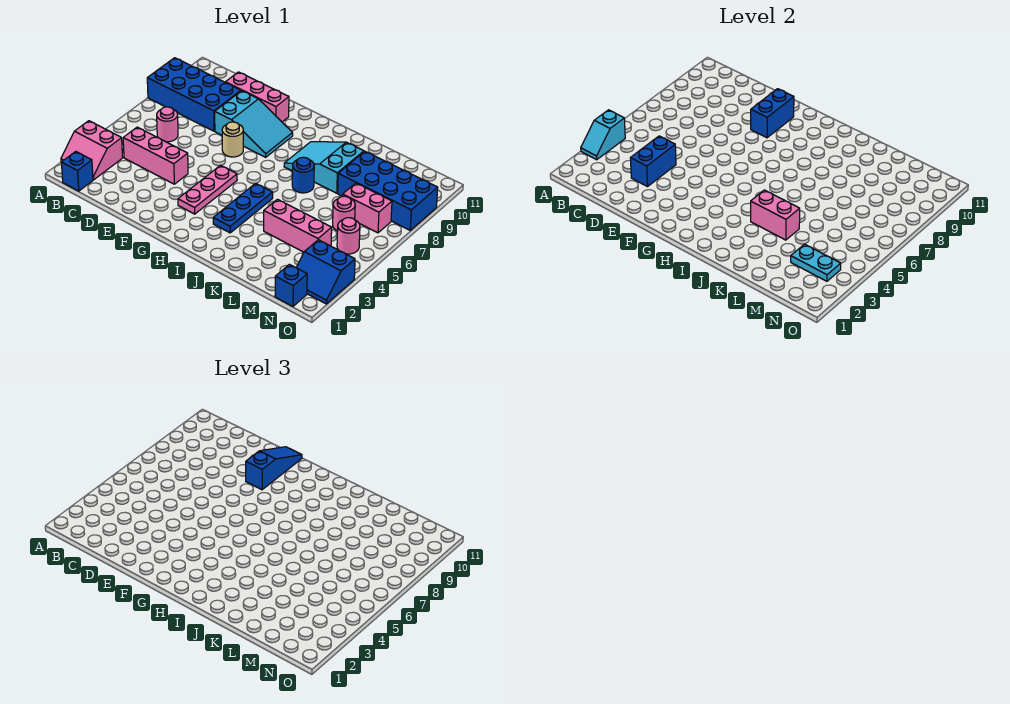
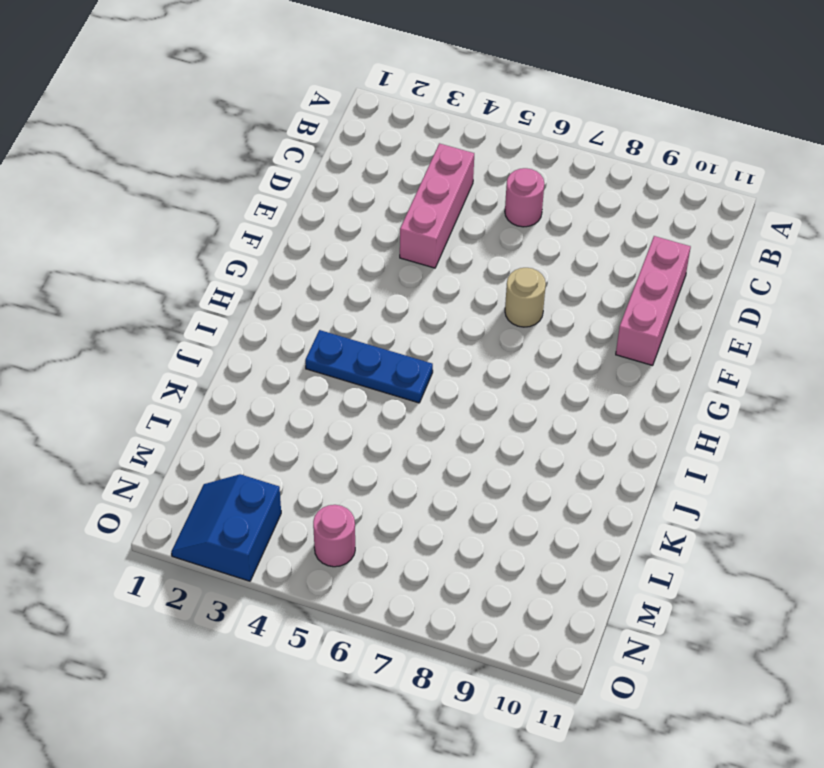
none -> pink 2x2 slope [61,121,123,180]
none -> blue 2x4 brick [147,58,241,131]
none -> blue 1x1 brick [61,152,93,191]

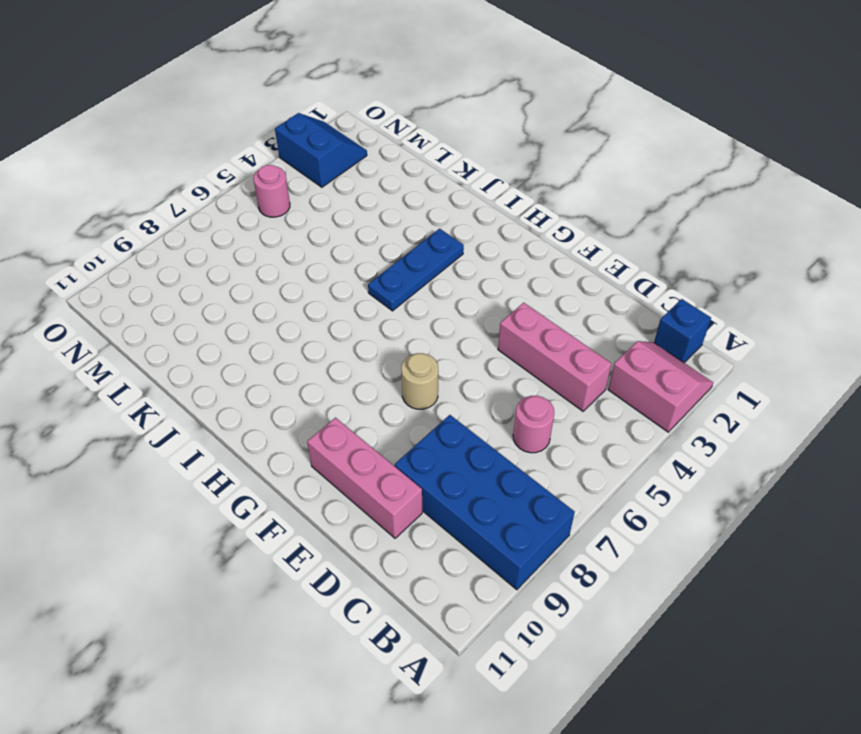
none -> cyan 2x3 slope [215,91,293,157]
none -> pink 1x3 plate [178,165,237,214]
none -> cyan 2x3 slope [284,142,364,193]

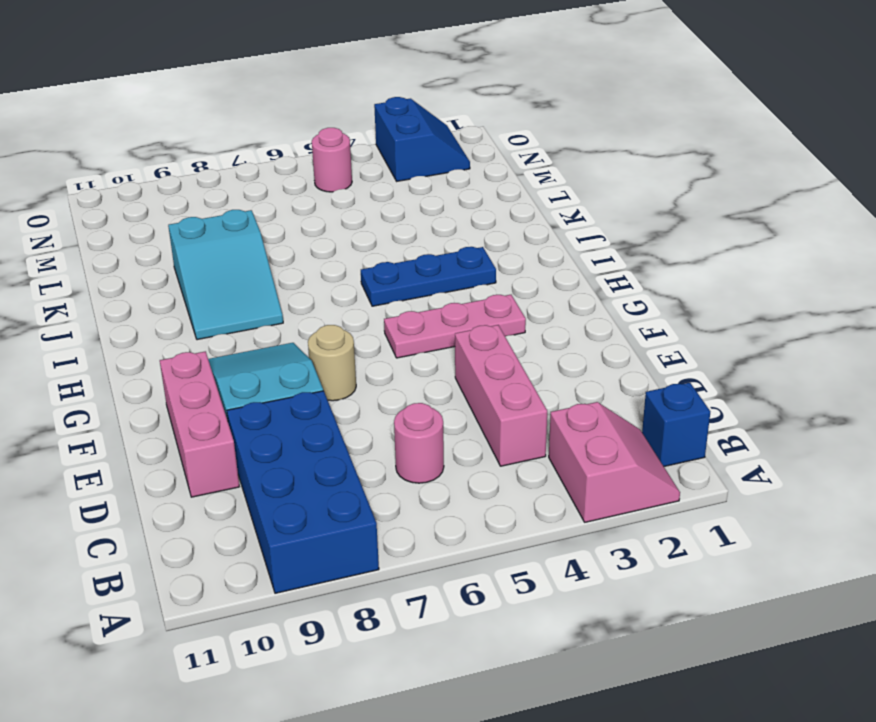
none -> blue 1x1 round brick [292,157,314,193]
none -> pink 1x3 brick [264,199,332,252]
none -> blue 2x4 brick [338,152,438,230]

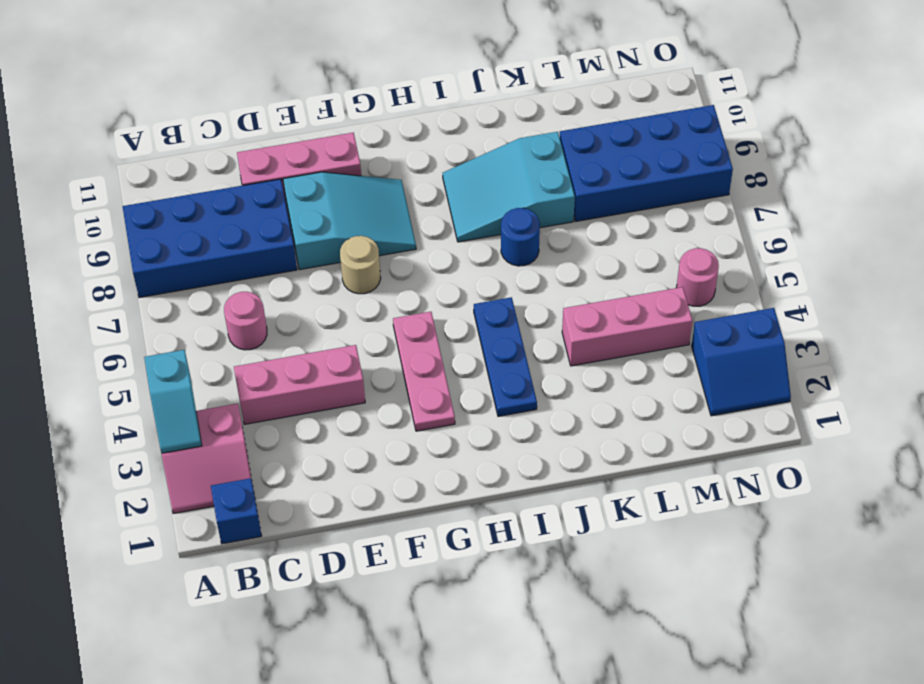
none -> pink 1x1 round brick [333,196,355,231]
none -> pink 1x2 brick [343,183,392,233]
none -> blue 1x1 brick [275,264,307,306]

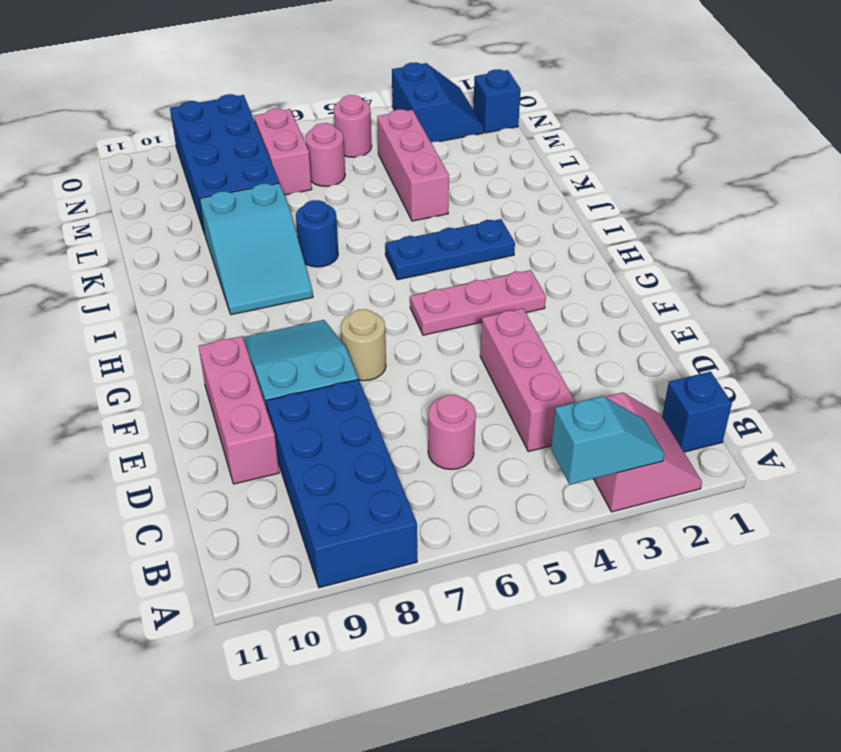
none -> blue 1x2 brick [631,136,676,187]
none -> blue 1x2 brick [751,89,794,138]
none -> pink 1x2 brick [751,190,800,240]

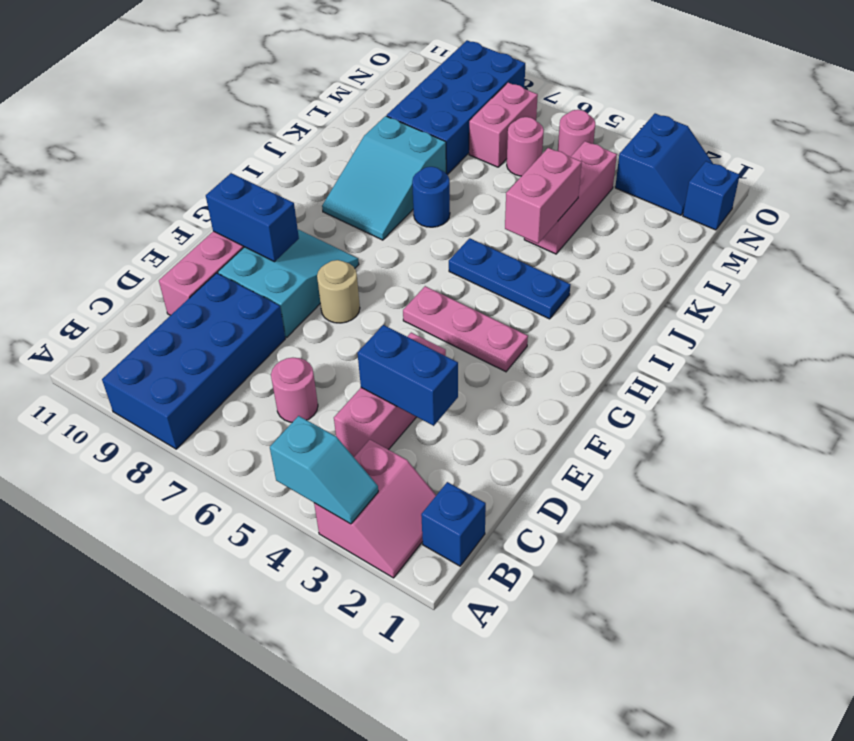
none -> cyan 1x2 plate [791,244,841,281]
none -> blue 1x3 slope [246,447,302,490]

